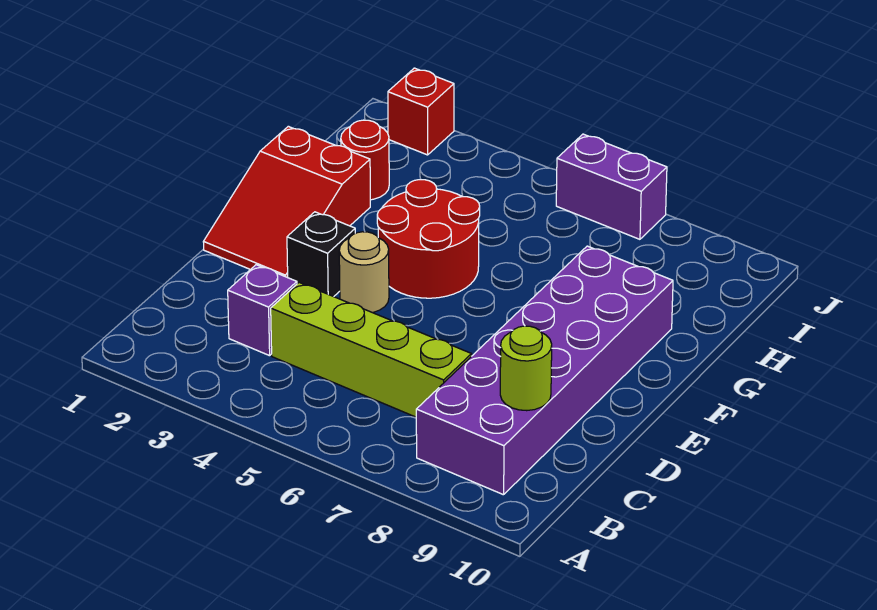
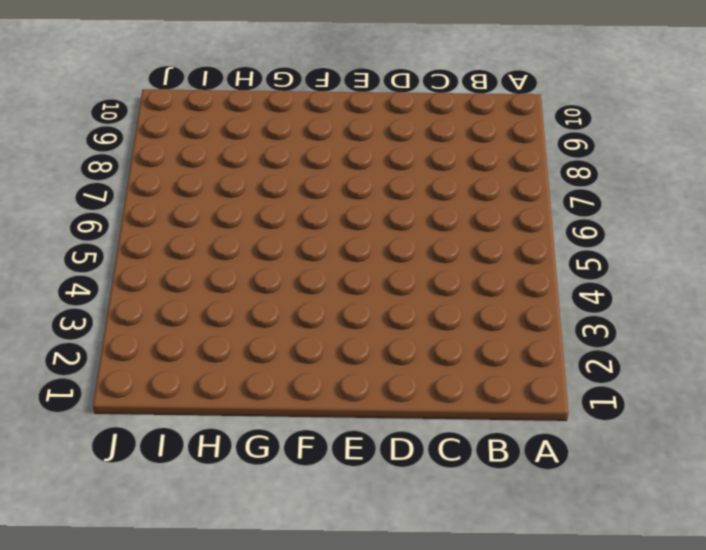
none -> purple 2x6 brick [416,246,673,495]
none -> purple 1x1 brick [228,265,297,356]

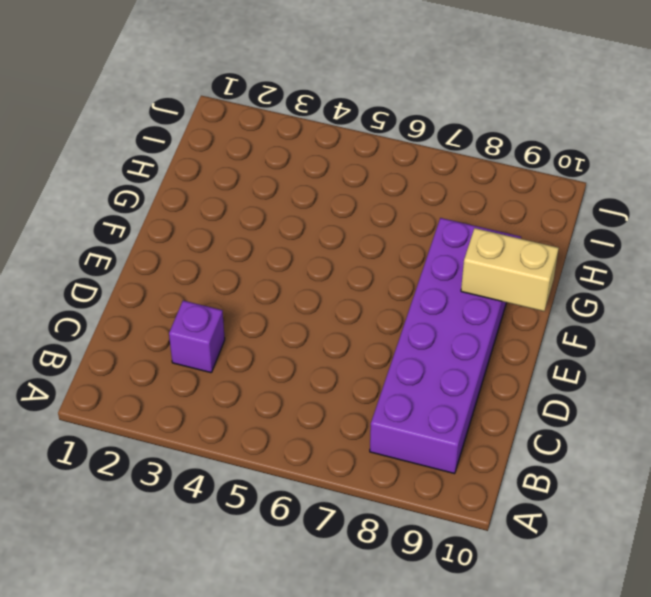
tan 1x2 brick [461,228,559,311] -> none
none -> lime 1x4 brick [271,283,472,417]
none -> red 2x3 slope [204,126,370,277]

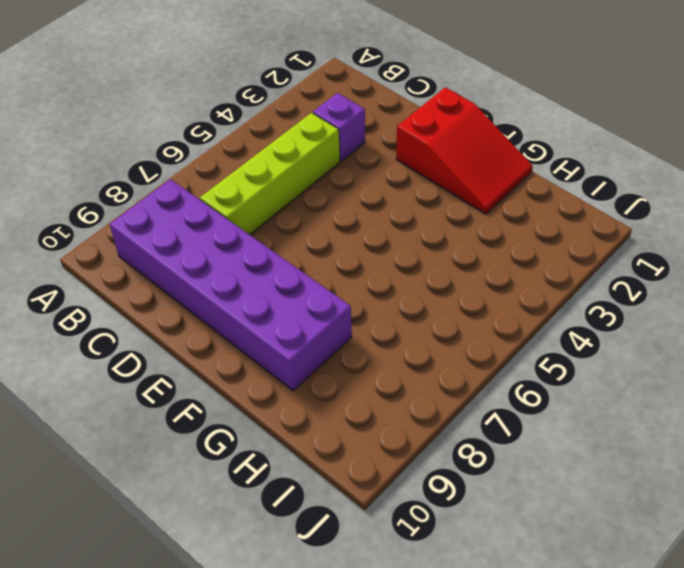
red 2x3 slope [396,87,533,214] -> red 2x3 slope turned to [204,126,370,277]
none -> black 1x1 brick [287,212,355,297]
none -> tan 1x1 round brick [339,232,389,313]

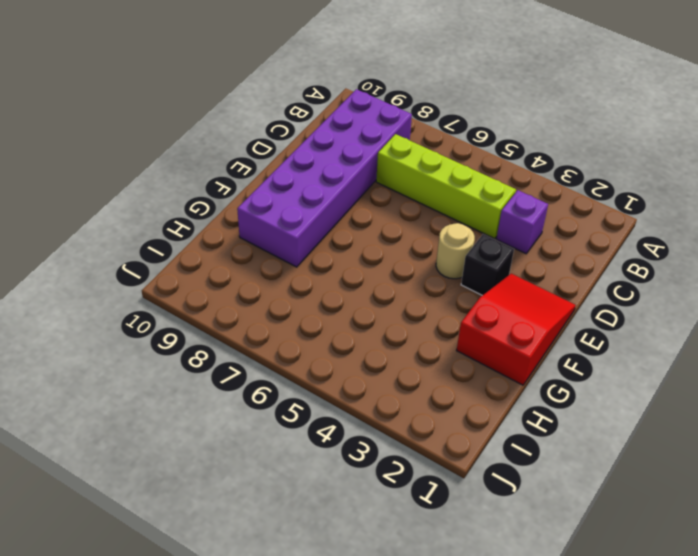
none -> red 2x2 round brick [377,180,480,298]
none -> red 1x1 round brick [341,120,389,200]

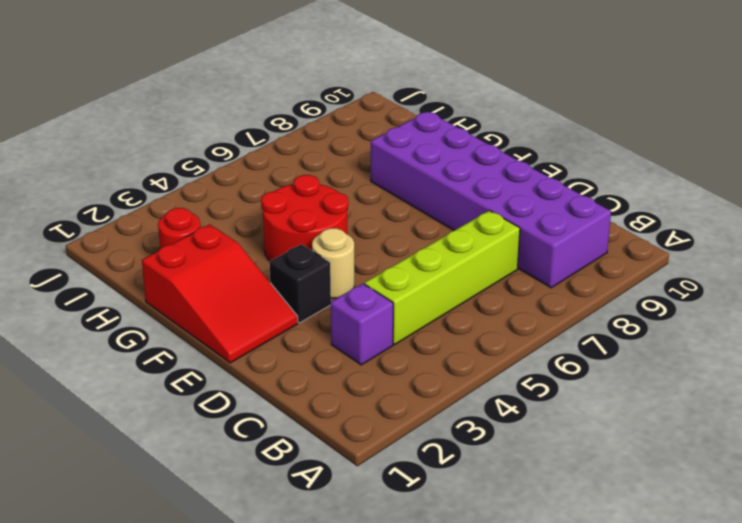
none -> red 1x1 brick [388,68,454,155]
none -> purple 1x2 brick [556,134,667,239]

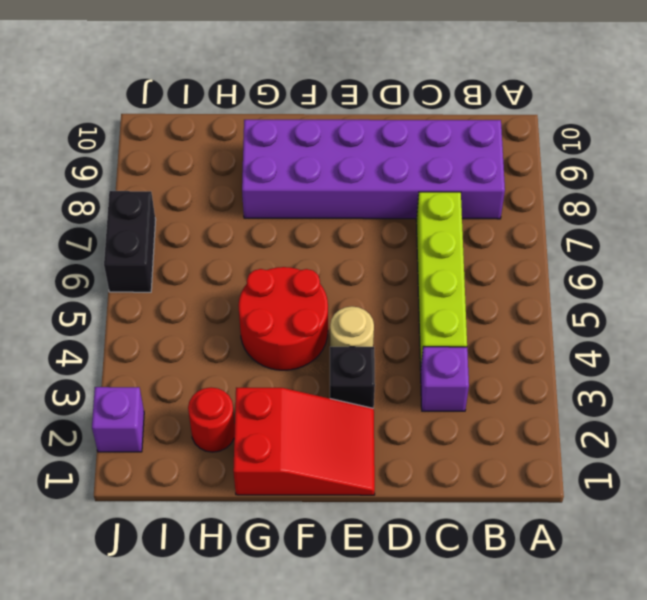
purple 1x1 brick [92,387,144,452] -> red 1x1 brick [388,68,454,155]
black 1x2 brick [104,191,156,292] -> purple 1x2 brick [556,134,667,239]
none -> lime 1x1 round brick [500,326,552,411]

